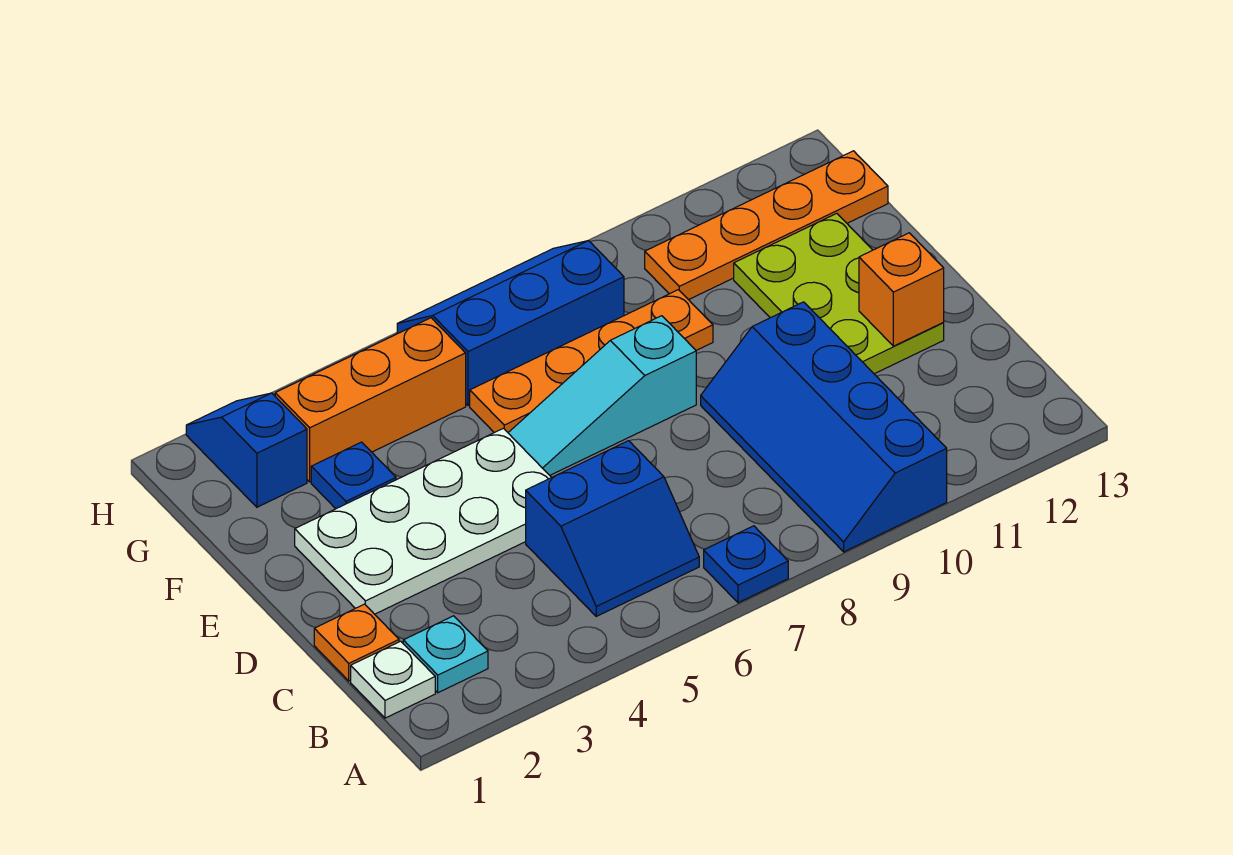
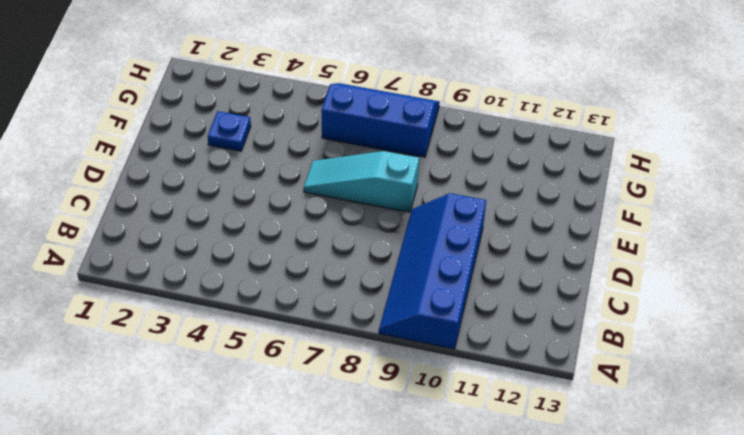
none -> blue 1x1 plate [704,526,788,603]
none -> white 1x1 plate [351,641,435,718]
none -> cyan 1x1 plate [403,616,488,693]

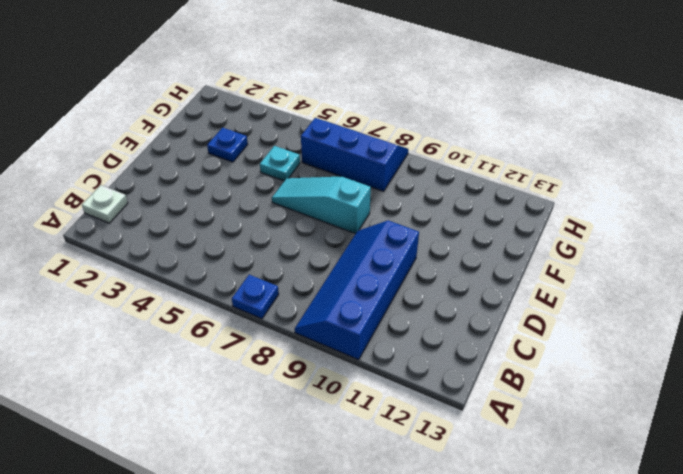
cyan 1x1 plate [260,146,300,181] -> cyan 1x1 plate moved to [403,616,488,693]
none -> blue 2x2 slope [526,441,699,616]
none -> orange 1x1 plate [314,604,399,681]
none -> white 2x4 plate [295,428,552,614]

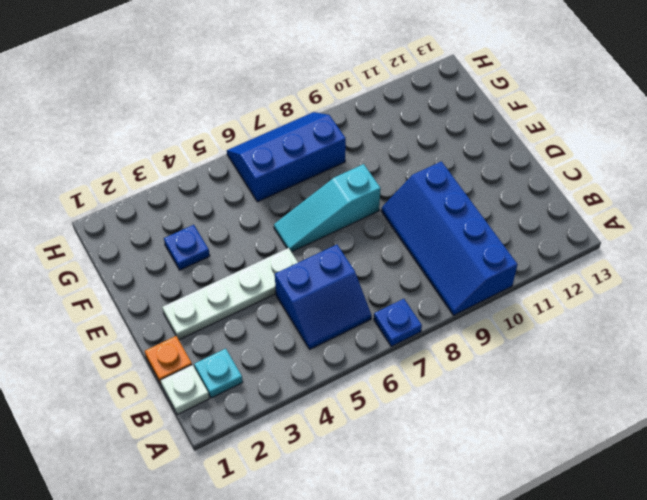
white 1x4 plate [162,248,298,340] -> white 2x4 plate [295,428,552,614]
none -> lime 2x3 plate [734,213,944,374]
none -> orange 1x4 plate [470,290,713,433]
none -> blue 1x2 slope [186,393,307,507]

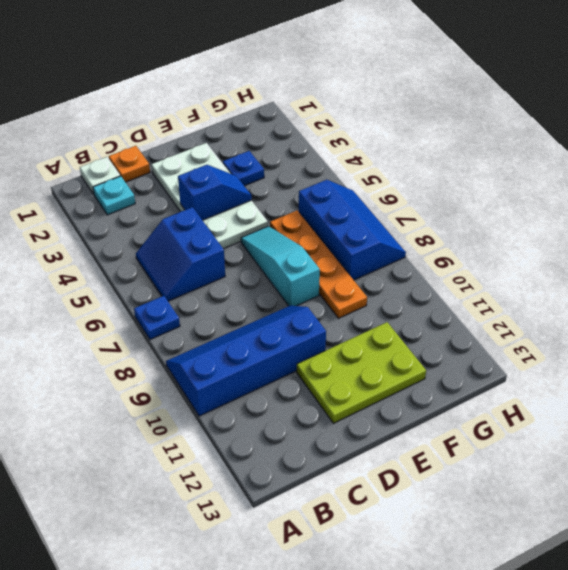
blue 1x2 slope [178,165,252,220] -> blue 1x2 slope moved to [186,393,307,507]
none -> orange 1x3 brick [275,318,466,482]
none -> orange 1x4 plate [645,151,888,300]
none -> orange 1x1 brick [859,233,944,346]

